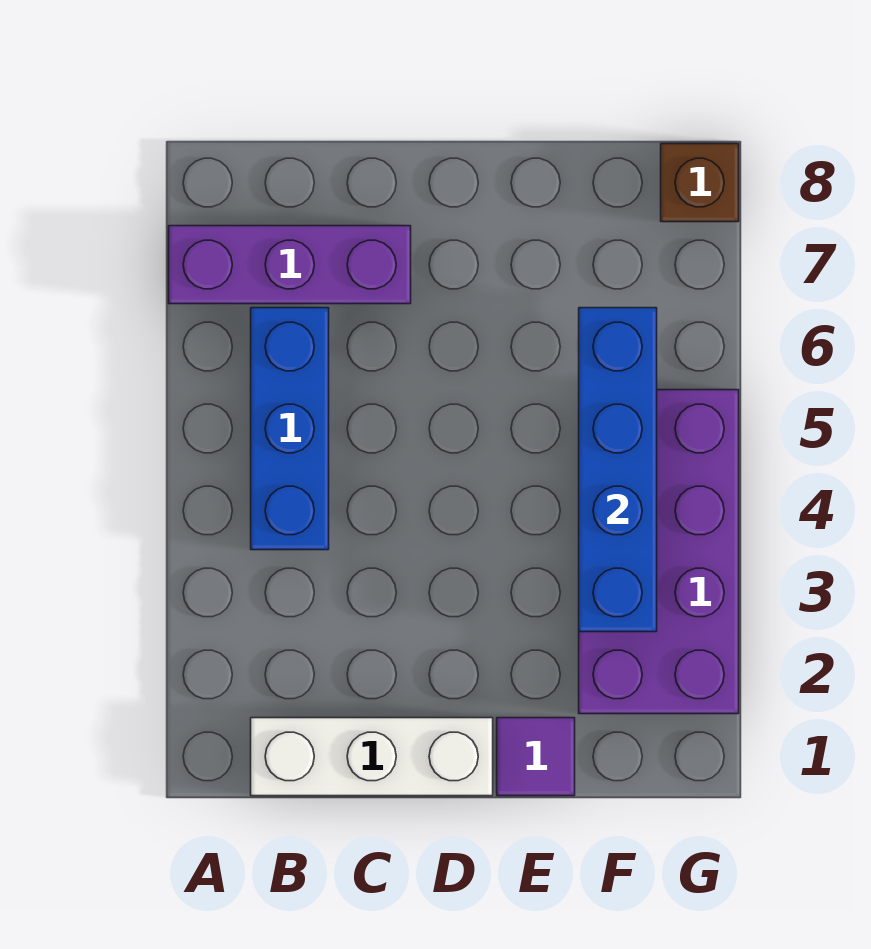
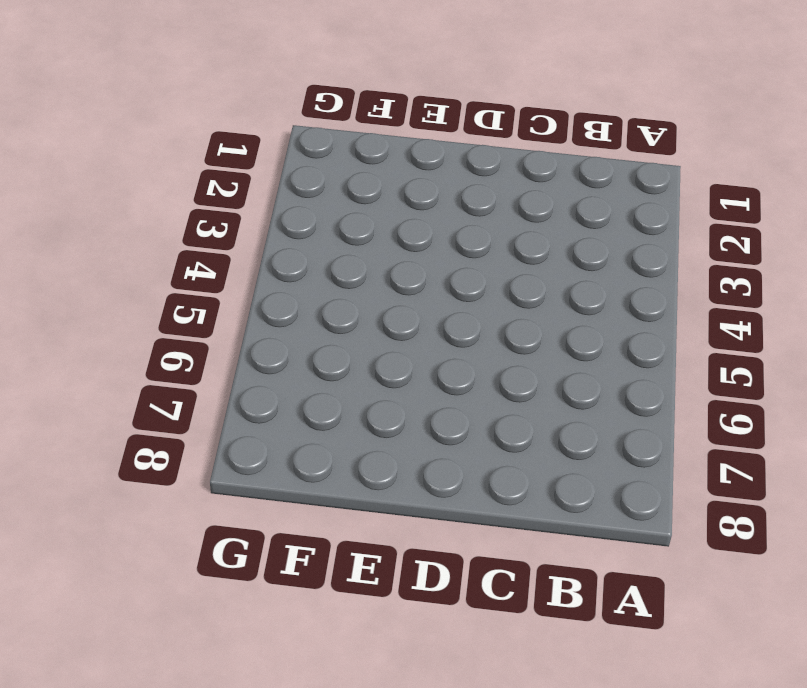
none -> purple 1x3 brick [169,226,411,304]
none -> white 1x3 brick [251,718,493,796]

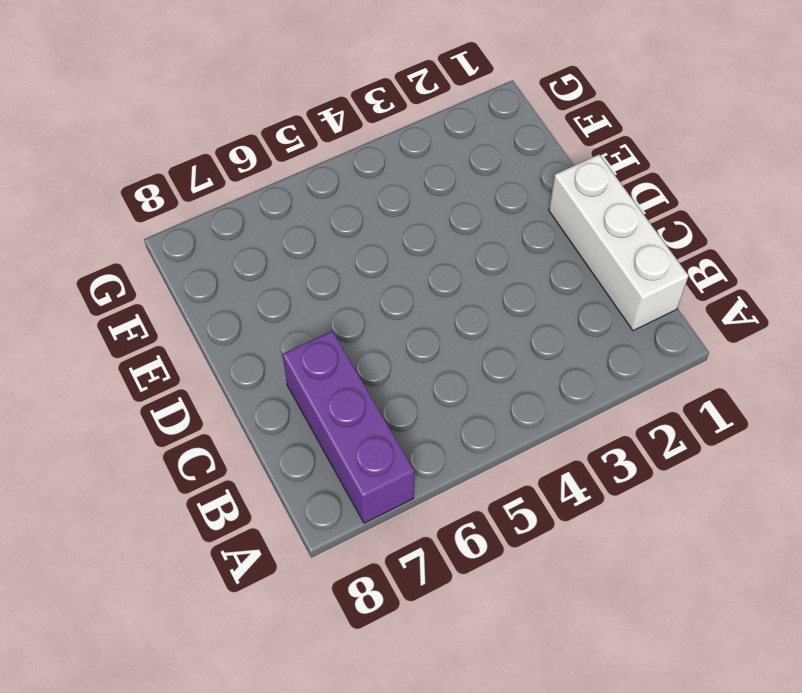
none -> blue 1x3 brick [251,308,329,550]
none -> purple 1x1 tile [497,718,575,796]

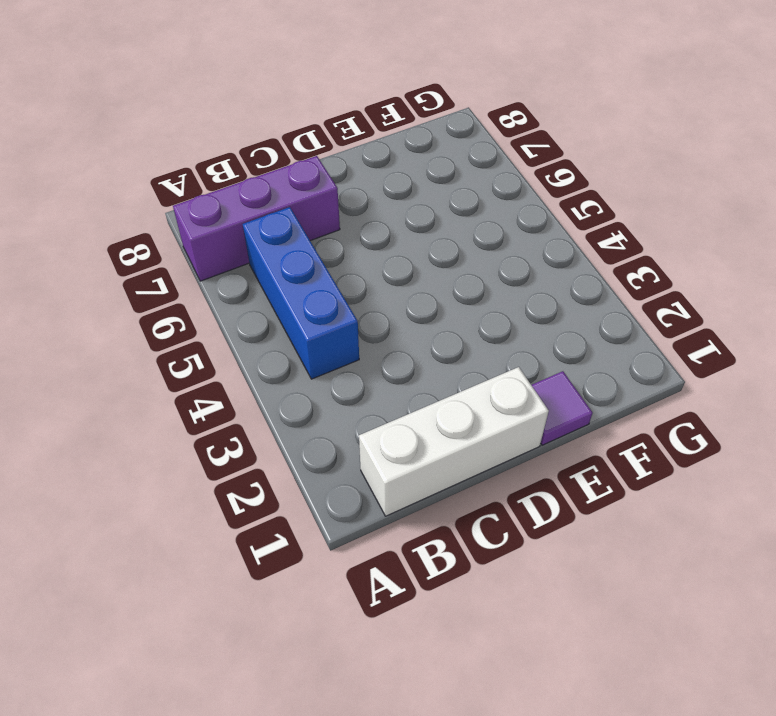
none -> purple 2x4 brick [579,390,739,714]
none -> brown 1x1 brick [661,144,739,222]

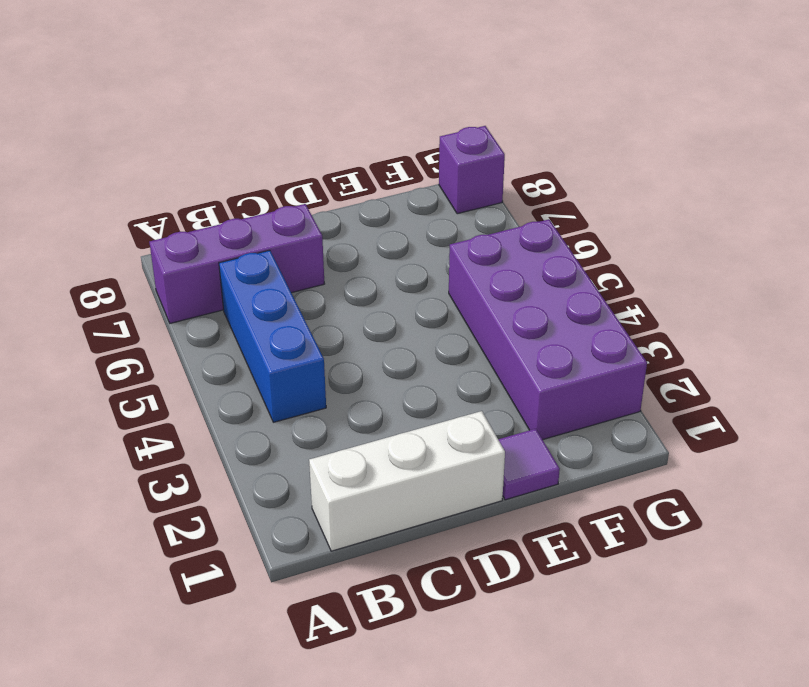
purple 1x1 brick [439,126,505,214] -> brown 1x1 brick [661,144,739,222]
none -> blue 1x4 brick [579,308,657,632]

